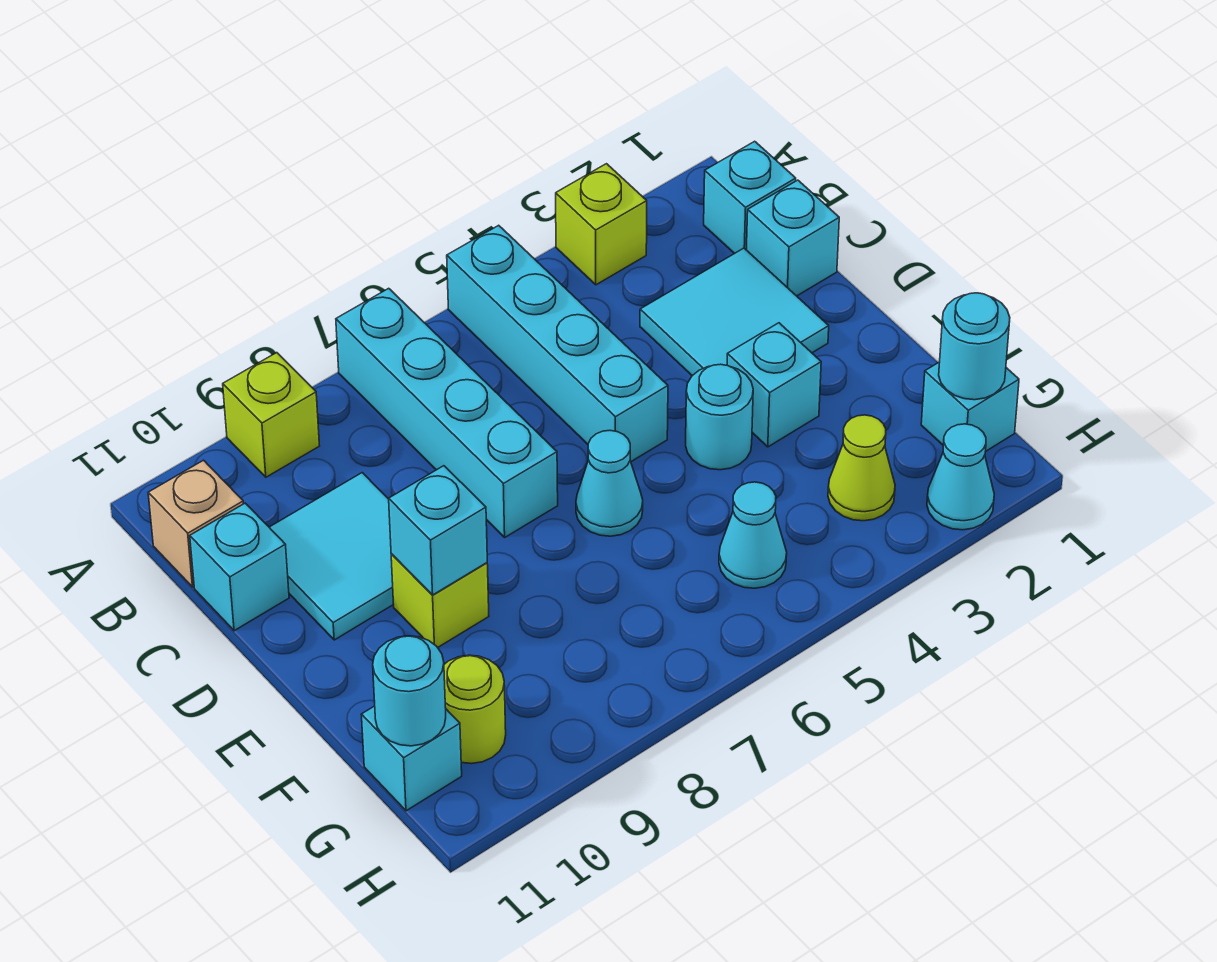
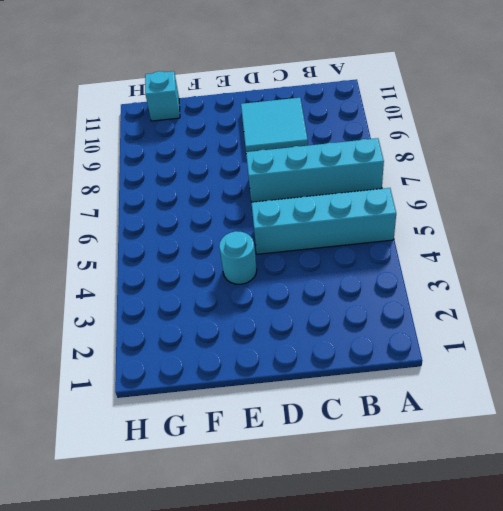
none -> lime 1x1 brick [556,164,647,285]
none -> lime 1x1 brick [223,353,319,477]
none -> cyan 1x1 brick [704,141,796,254]

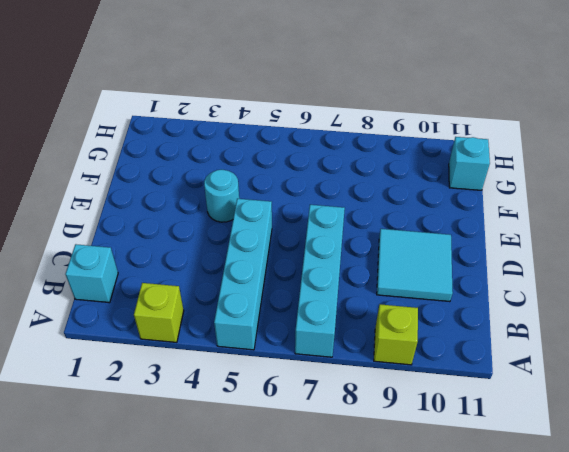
none -> tan 1x1 brick [148,460,243,587]
none -> cyan 1x1 brick [746,180,839,296]
none -> cyan 2x2 tile [640,248,829,376]

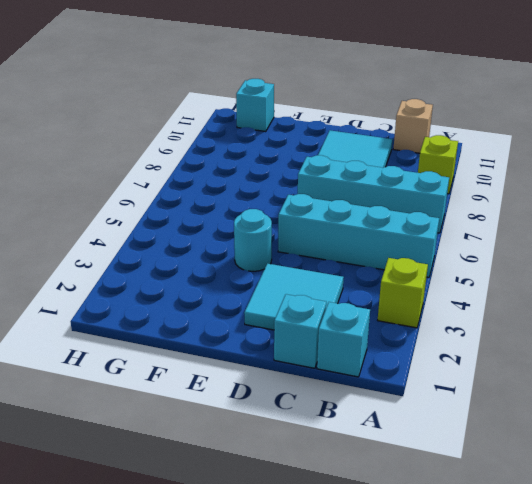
none -> cyan 1x1 brick [190,503,289,631]
none -> cyan 1x1 brick [727,323,821,447]
none -> cyan 1x1 cone [576,430,643,536]

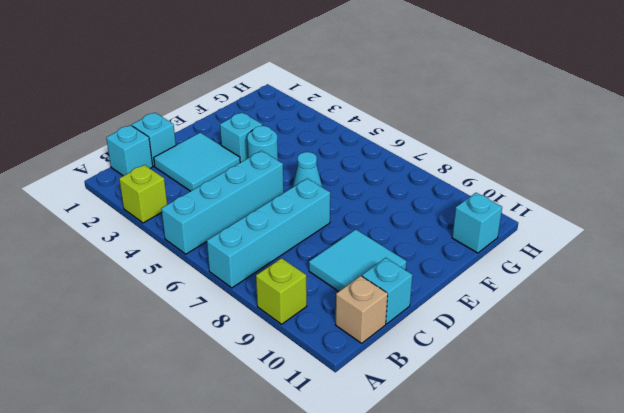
none -> lime 1x1 brick [391,554,489,648]
none -> cyan 1x1 brick [921,362,1019,451]
none -> lime 1x1 cone [828,415,895,521]

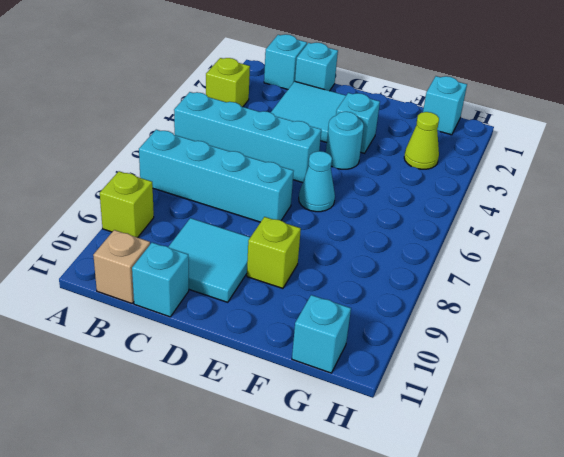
none -> cyan 1x1 cone [719,482,787,588]
none -> lime 1x1 round brick [444,655,506,764]
none -> cyan 1x1 cone [927,424,994,530]

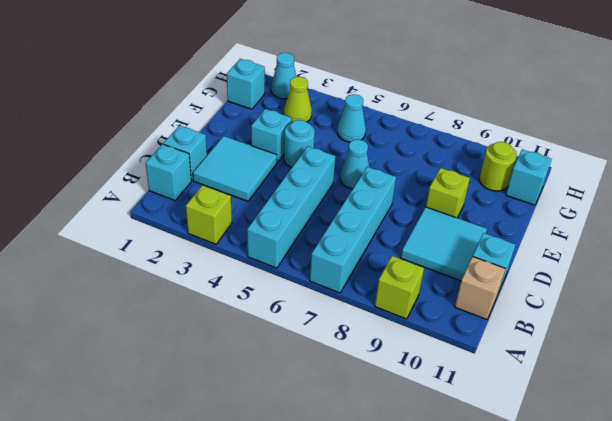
none -> cyan 1x1 brick [389,466,487,595]
none -> cyan 1x1 round brick [939,293,1010,400]
none -> cyan 1x1 round brick [373,636,446,746]

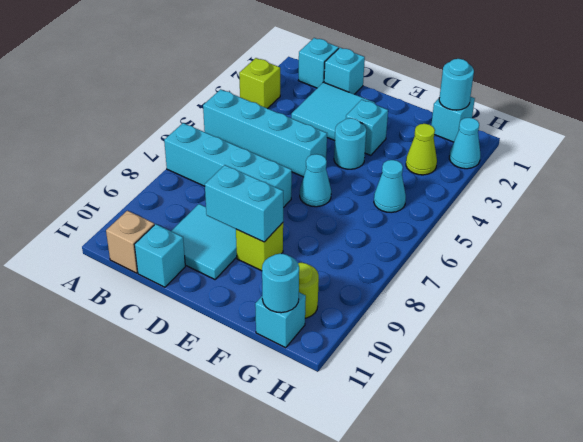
cyan 1x2 brick [205,165,283,242] -> cyan 1x1 brick [389,466,487,595]
none -> lime 1x1 brick [223,353,319,477]

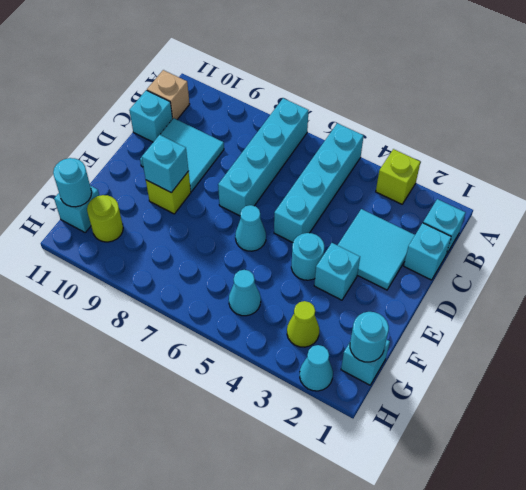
none -> lime 1x1 brick [223,353,319,477]

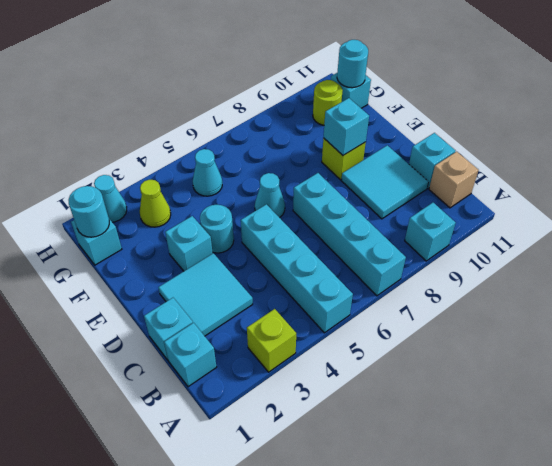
cyan 1x1 brick [405,203,456,261] -> lime 1x1 brick [223,353,319,477]

